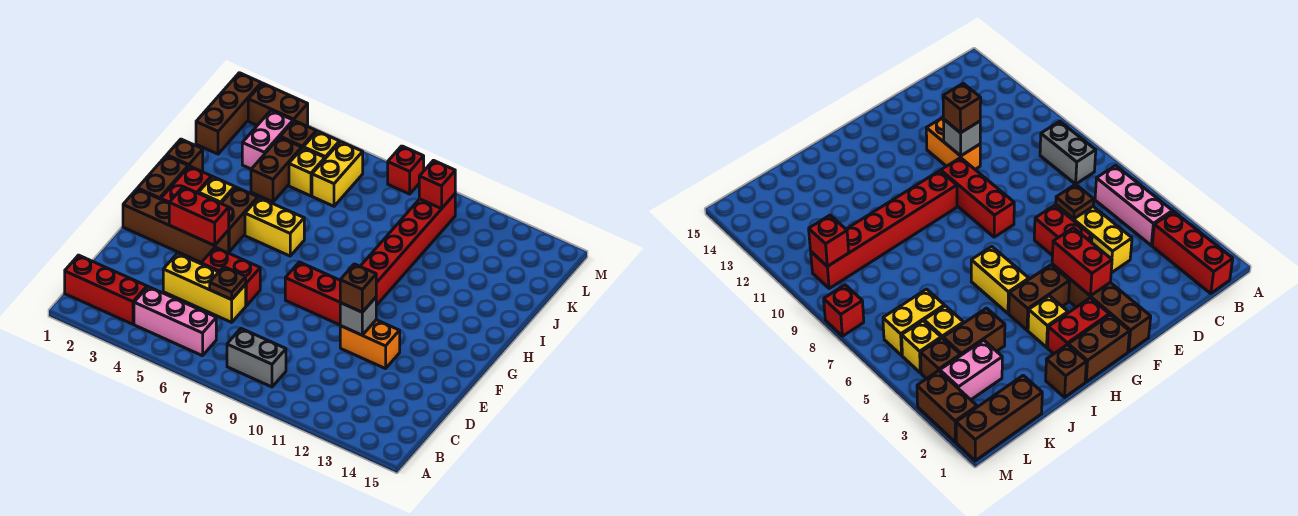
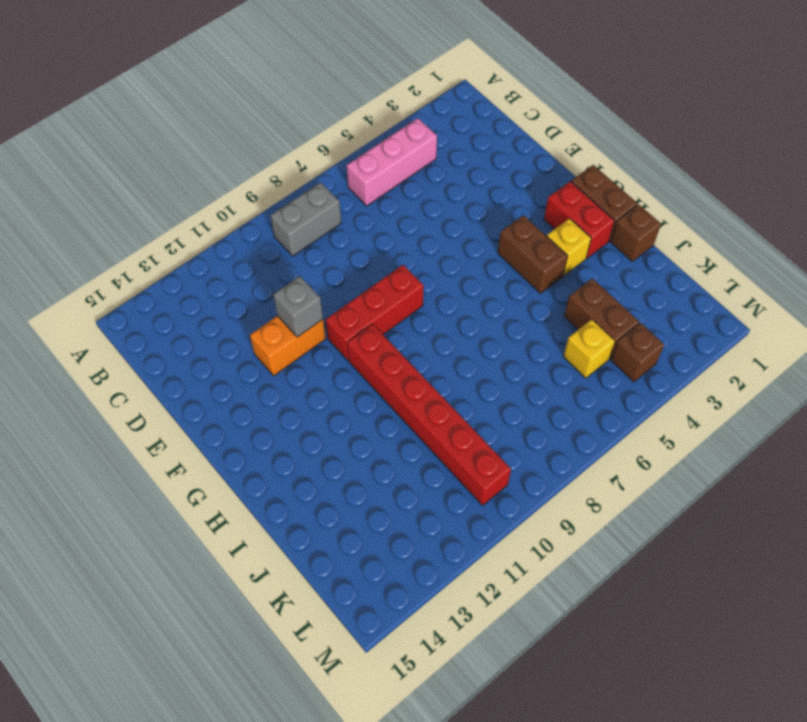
none -> red 1x3 brick [65,255,147,324]
none -> yellow 1x3 brick [163,253,246,322]
none -> red 1x2 brick [201,247,260,306]

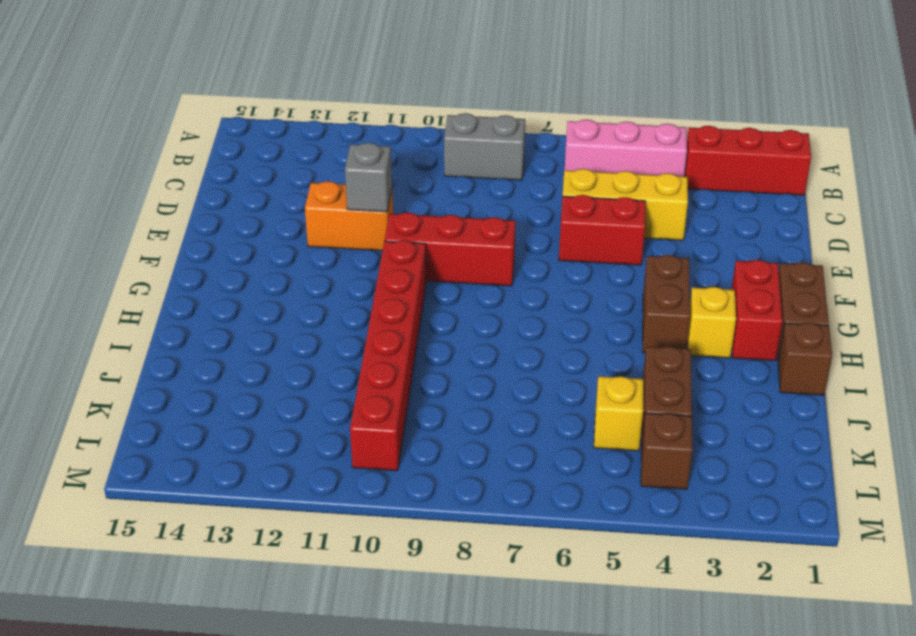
none -> brown 1x4 brick [123,189,229,263]
none -> yellow 1x2 brick [245,198,304,256]
none -> brown 1x3 brick [196,73,261,154]

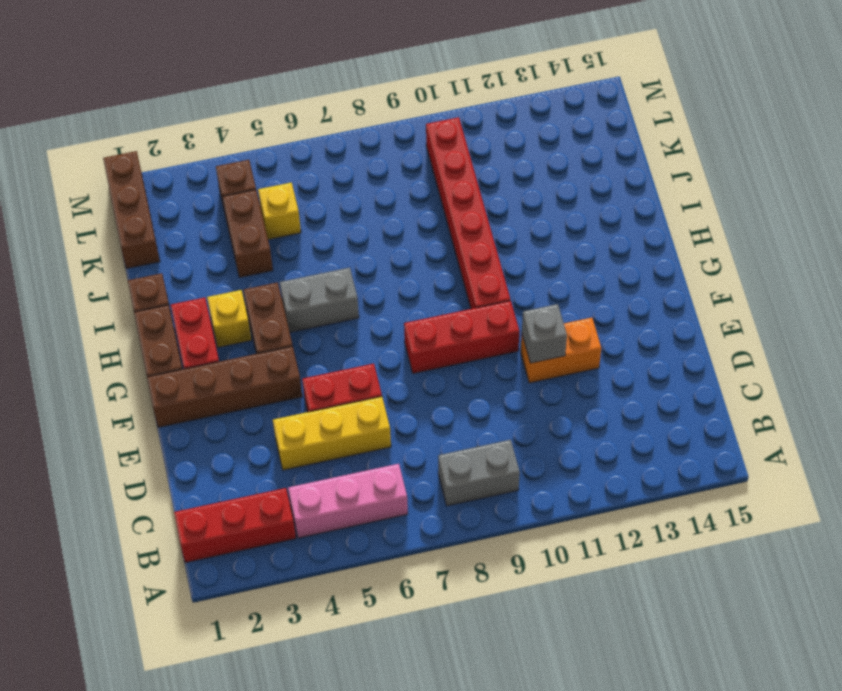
grey 1x2 brick [280,268,359,332] -> yellow 1x2 brick [245,198,304,256]
none -> pink 1x2 brick [242,110,293,169]
none -> yellow 1x2 brick [312,142,363,206]
none -> yellow 1x1 brick [303,131,339,159]

